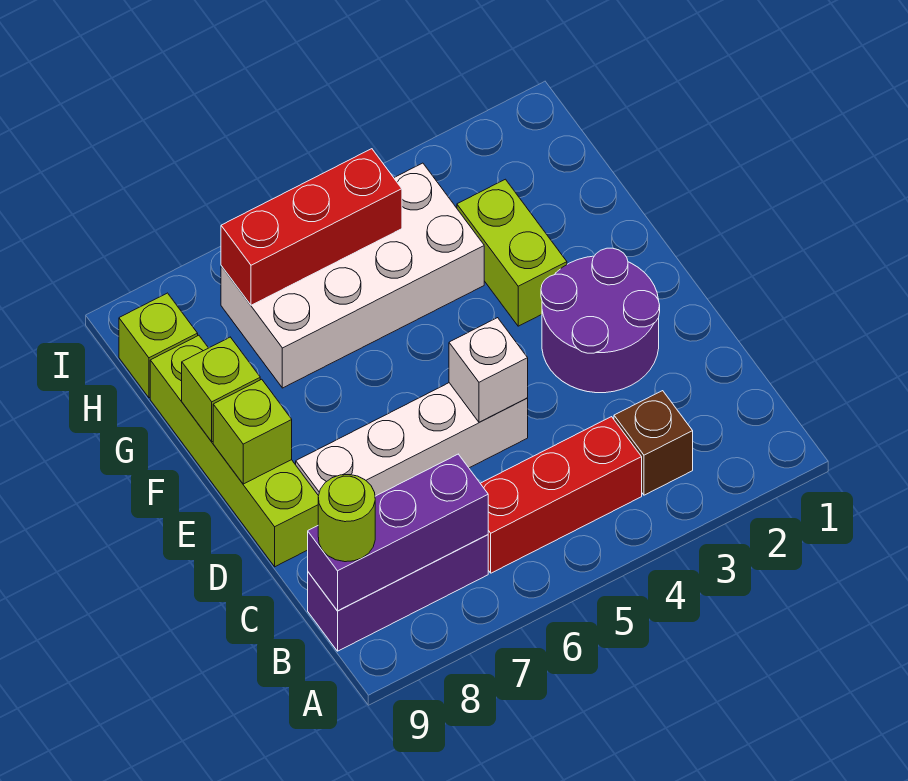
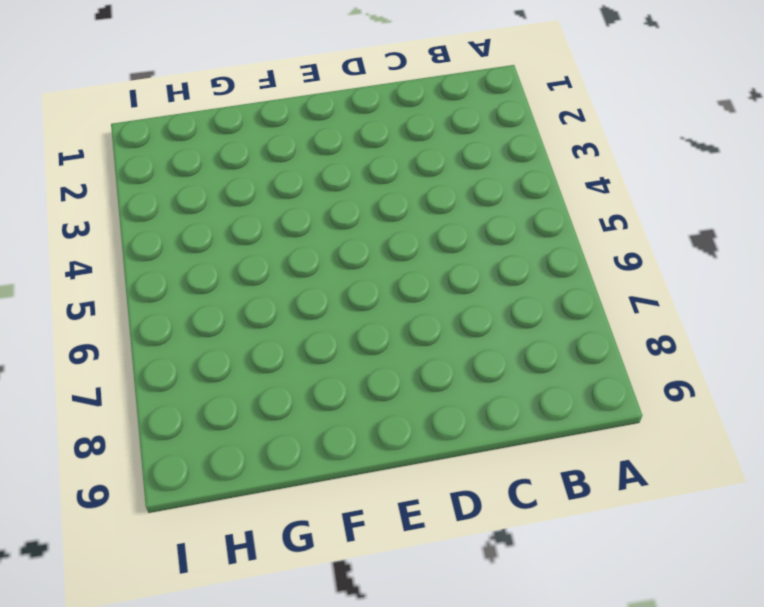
none -> brown 1x1 brick [614,391,693,495]
none -> red 1x3 brick [480,417,642,573]
none -> purple 1x3 brick [308,535,488,651]

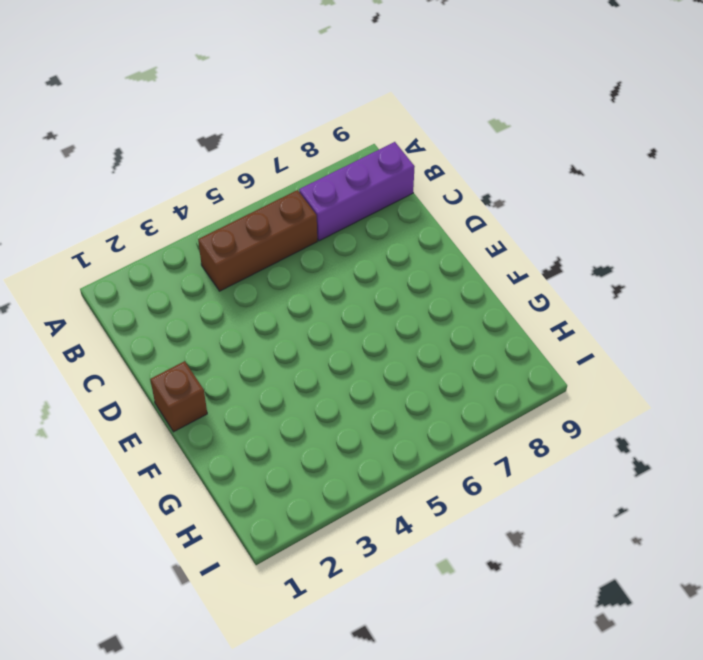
brown 1x3 brick [198,190,317,291] -> red 1x3 brick [480,417,642,573]
brown 1x1 brick [150,361,207,432] -> brown 1x1 brick moved to [614,391,693,495]
none -> purple 2x2 round brick [541,248,660,393]
none -> white 1x4 brick [296,383,528,496]
none -> lime 1x4 brick [150,335,318,567]

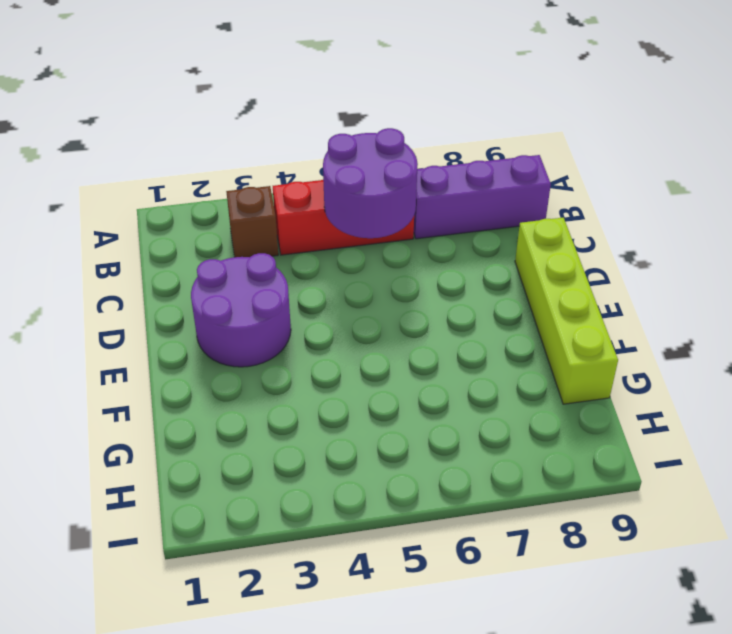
purple 2x2 round brick [323,128,418,238] -> none
none -> white 1x4 brick [296,383,528,496]
none -> lime 1x2 brick [457,179,567,326]
none -> white 2x4 brick [221,163,484,388]

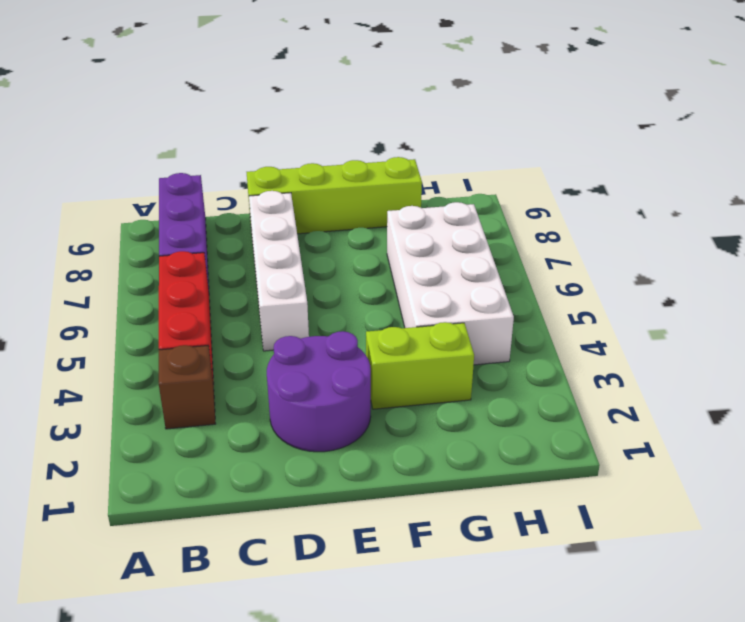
none -> lime 1x1 brick [119,293,198,398]
none -> purple 1x3 brick [308,454,488,611]
none -> white 1x1 brick [449,318,528,422]

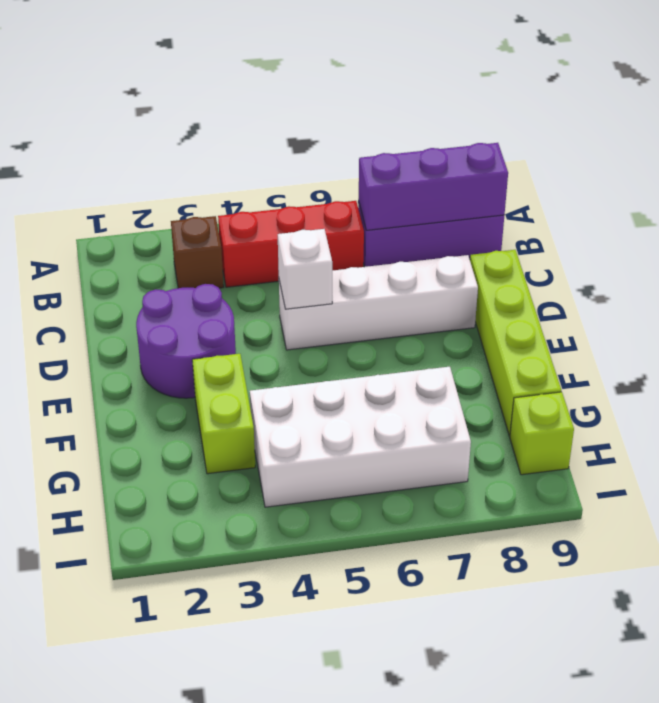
none -> lime 1x1 brick [213,379,292,484]
none -> lime 1x1 brick [182,337,260,442]
none -> red 1x3 brick [221,149,402,305]

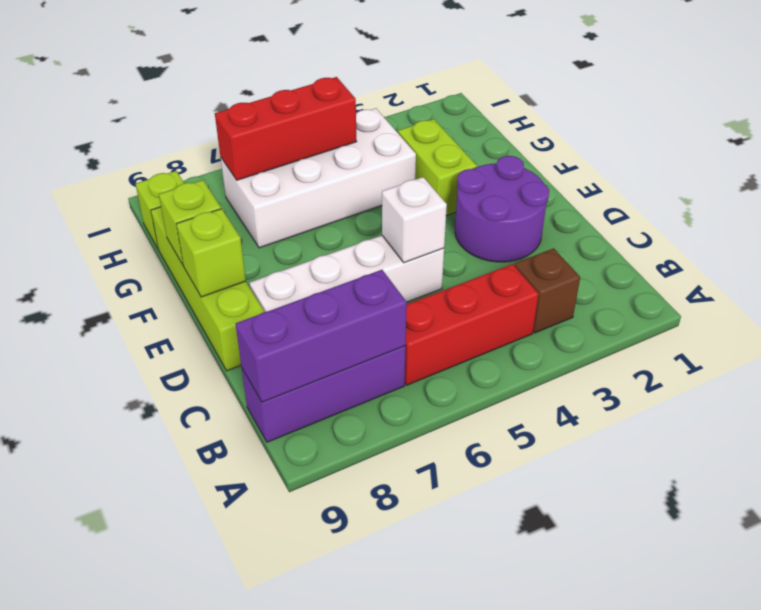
none -> lime 1x1 round brick [318,475,375,562]

